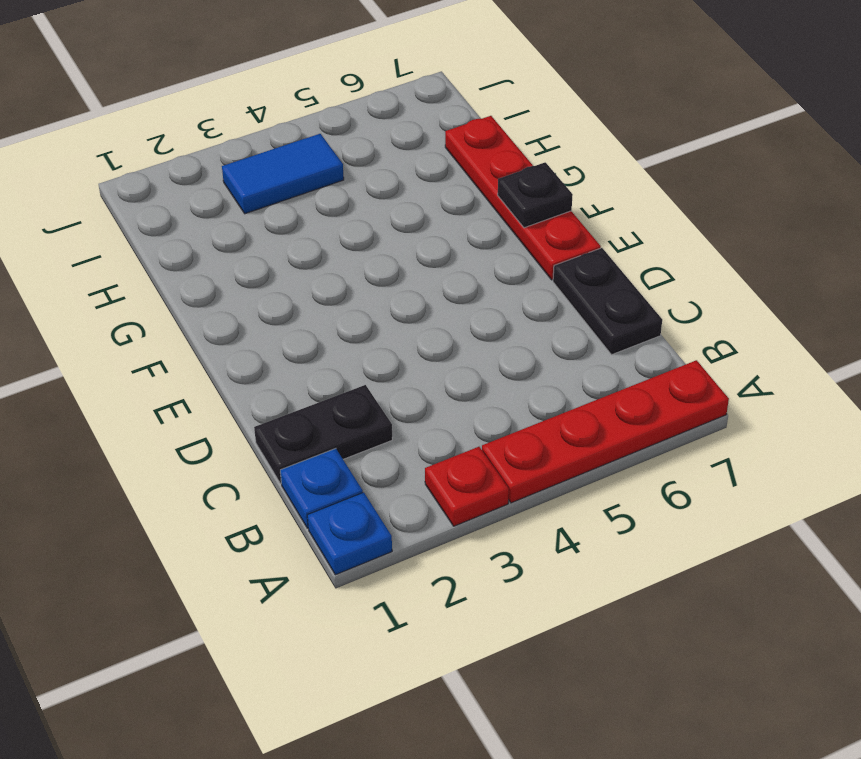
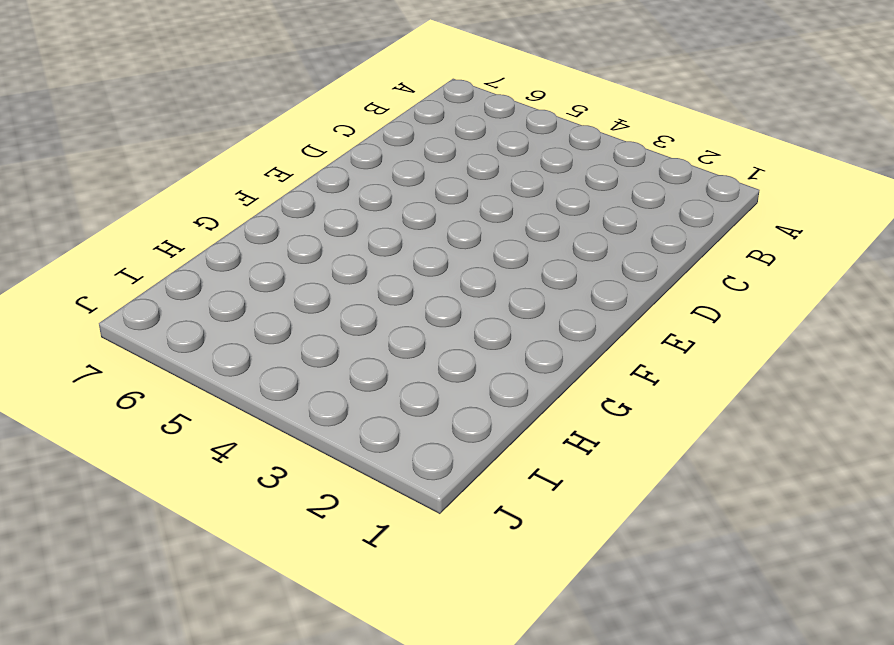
none -> blue 1x1 plate [307,492,392,575]
none -> red 1x1 plate [425,447,509,526]

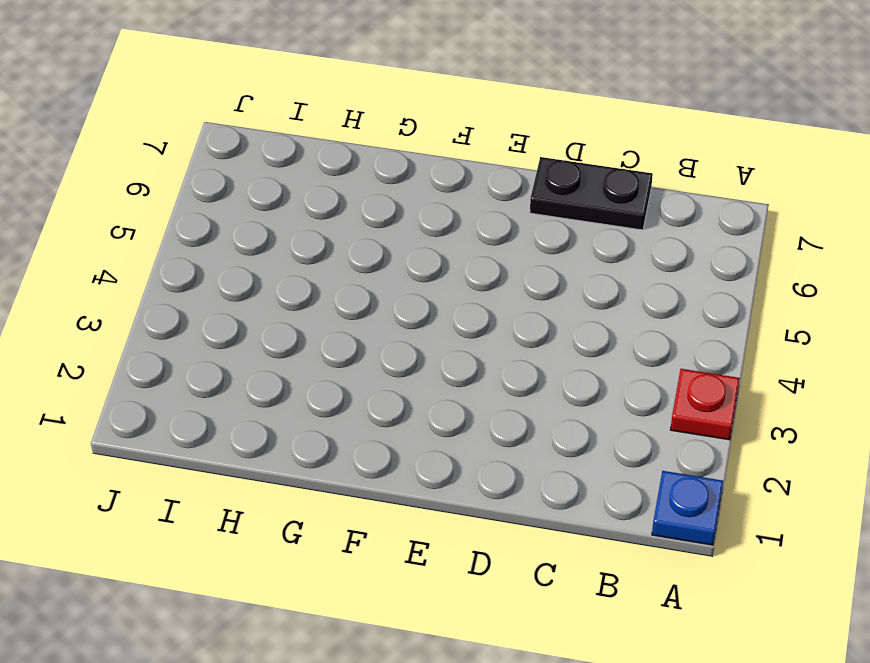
none -> red 1x4 plate [482,360,729,503]
none -> blue 1x1 plate [280,448,363,528]

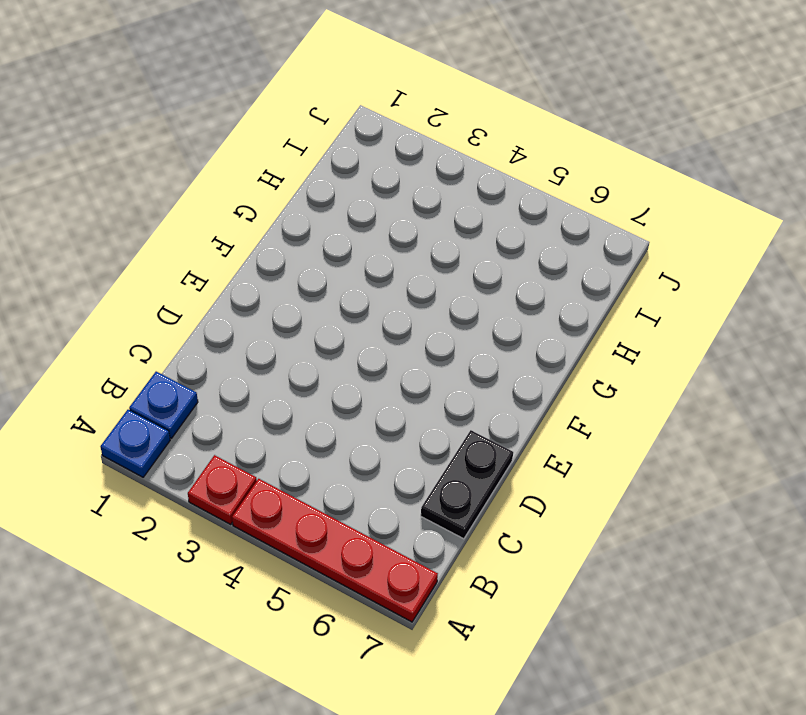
none -> black 1x2 plate [254,385,392,484]
none -> red 1x4 plate [445,116,601,280]

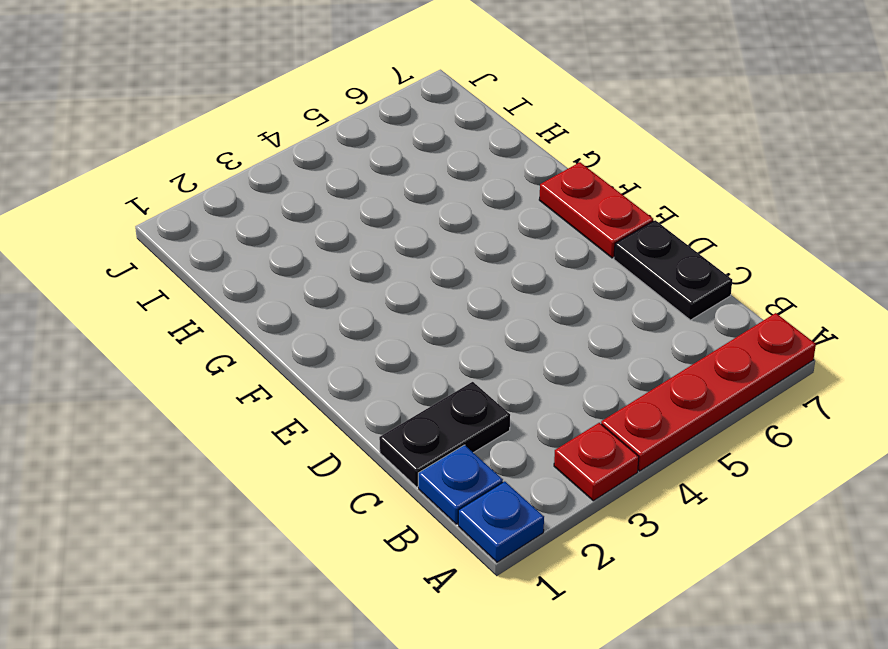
red 1x2 plate [539,162,653,258] -> red 1x4 plate [445,116,601,280]
none -> blue 1x2 tile [222,134,344,214]
none -> black 1x1 plate [498,162,573,228]

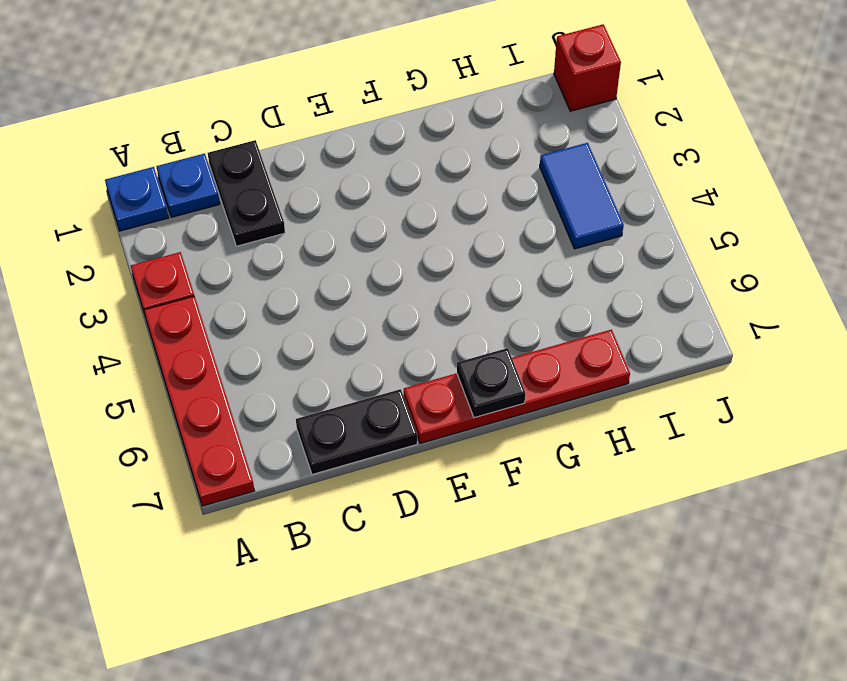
red 1x1 brick [554,24,621,111] -> none

